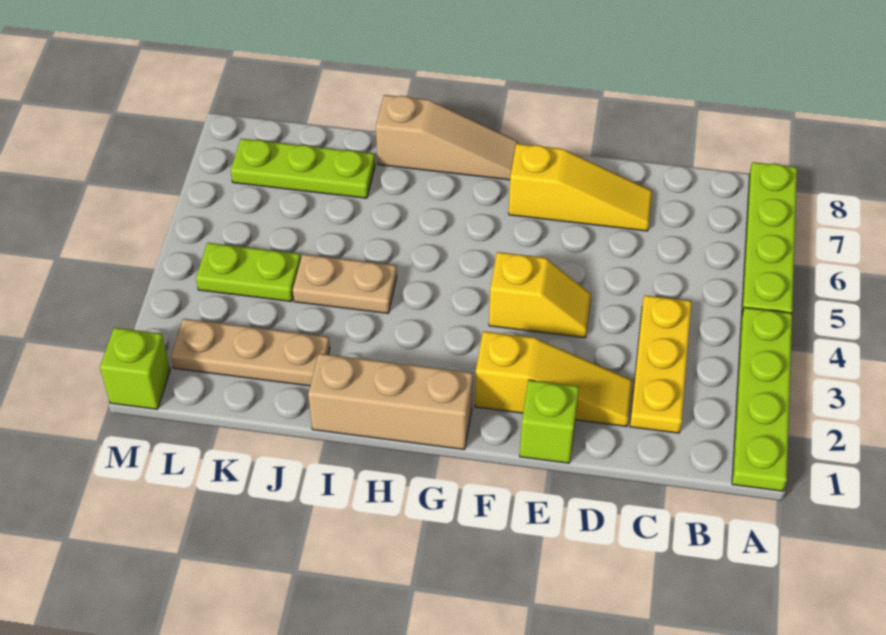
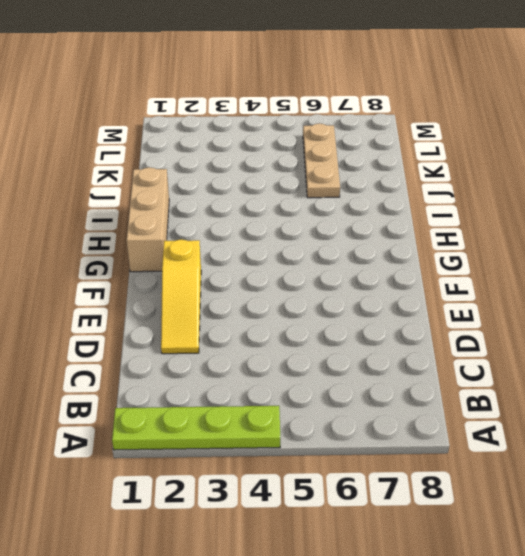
tan 1x3 plate [303,123,340,198] -> tan 1x3 plate moved to [171,319,330,386]
none -> lime 1x4 plate [742,162,797,314]
none -> yellow 1x3 plate [630,295,691,433]
none -> yellow 1x3 slope [509,144,652,231]

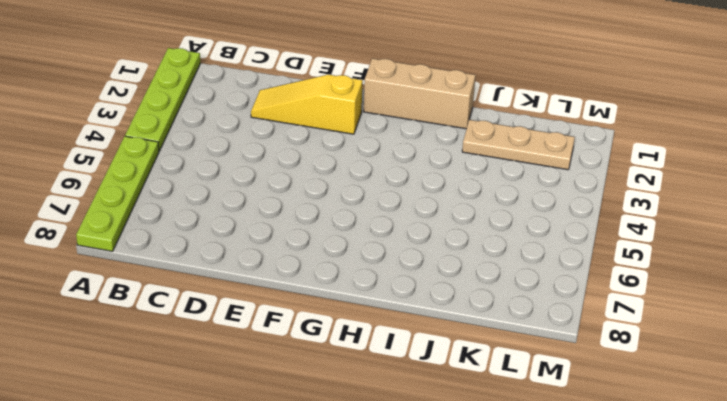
none -> yellow 1x3 plate [630,295,691,433]
none -> yellow 1x3 slope [509,144,652,231]
none -> lime 1x1 brick [520,380,579,463]

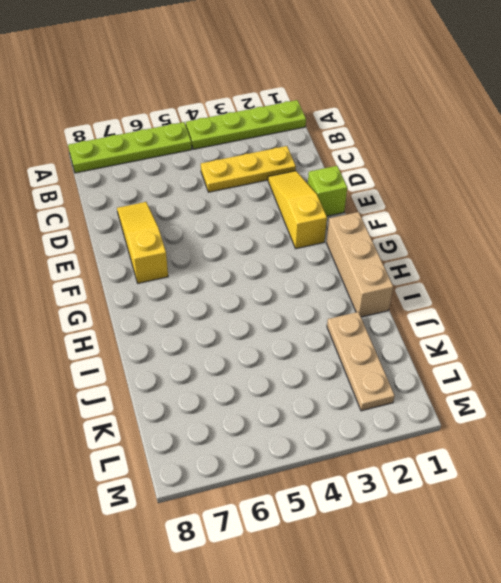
none -> yellow 1x2 slope [489,252,591,338]
none -> tan 1x3 slope [376,95,518,180]
none -> tan 1x2 plate [293,254,397,313]

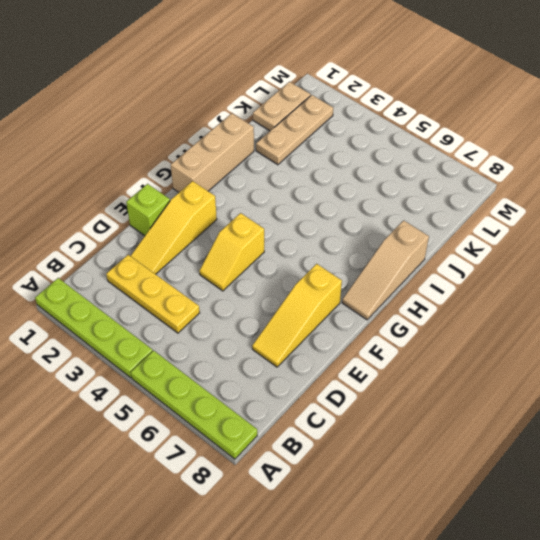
tan 1x2 plate [253,82,311,131] -> tan 1x2 plate moved to [293,254,397,313]
none -> lime 1x3 plate [231,139,375,198]
none -> lime 1x2 plate [196,243,301,302]
none -> lime 1x1 brick [100,328,170,409]

